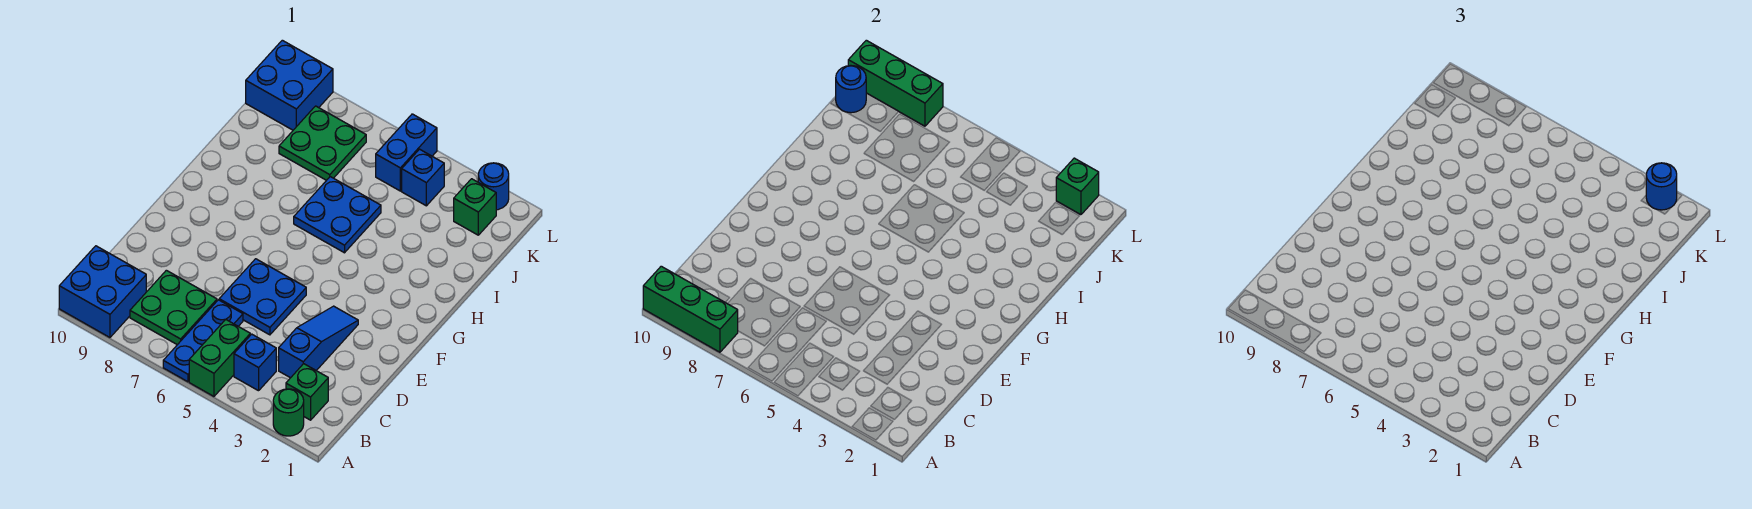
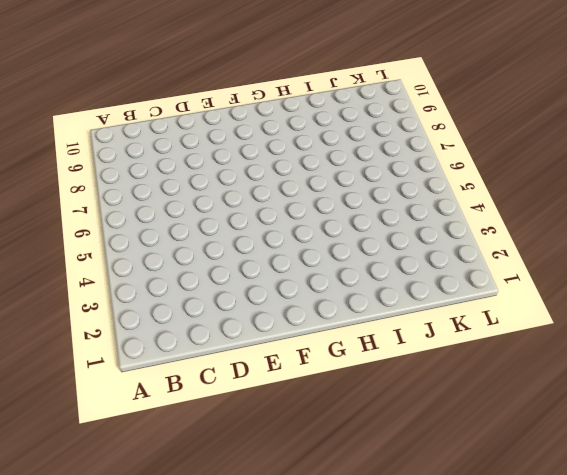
none -> green 1x1 round brick [273,389,304,436]
none -> green 1x2 brick [189,320,250,396]
none -> blue 1x3 plate [163,300,243,382]

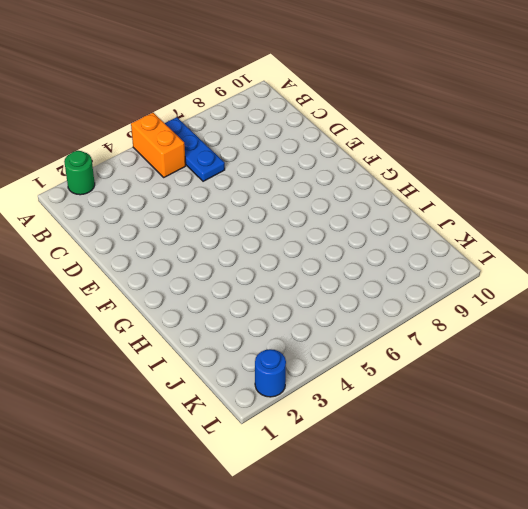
orange 1x2 brick [131,113,186,177] -> green 1x2 brick [189,320,250,396]
none -> blue 2x2 brick [59,246,146,337]
none -> green 1x1 brick [286,364,328,420]
none -> blue 1x1 brick [234,334,276,391]

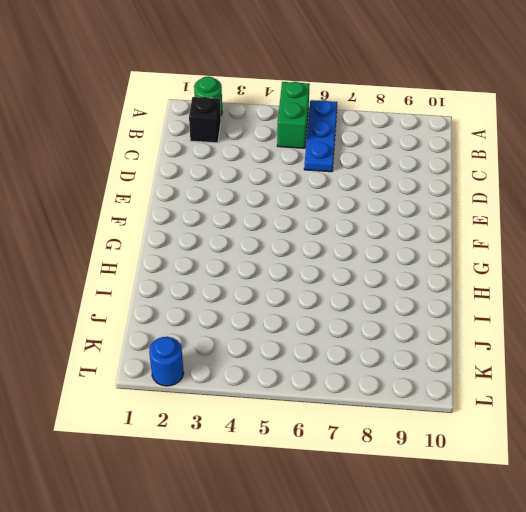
black 1x1 brick [189,97,221,143] -> green 1x1 brick [286,364,328,420]
none -> blue 2x2 brick [59,246,146,337]
none -> blue 1x1 brick [234,334,276,391]
none -> green 2x2 plate [130,270,217,345]

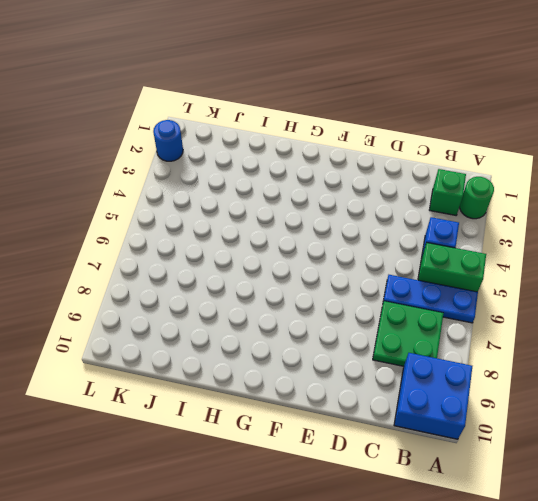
none -> blue 1x3 slope [279,306,358,378]
none -> blue 2x2 plate [219,259,306,335]
none -> blue 2x2 plate [294,177,381,253]

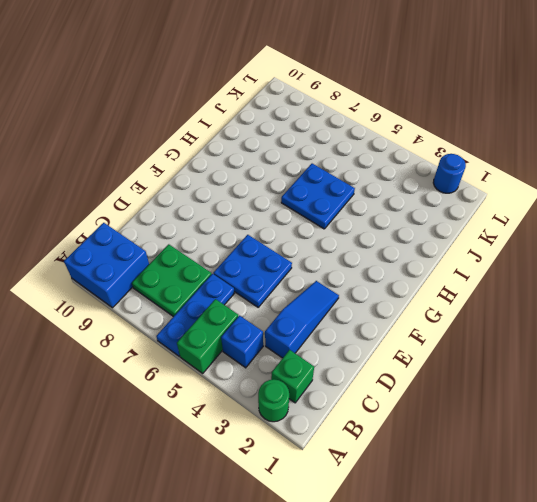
none -> green 2x2 plate [279,106,366,180]
none -> green 1x1 brick [454,179,496,235]
none -> blue 1x1 brick [402,149,444,206]

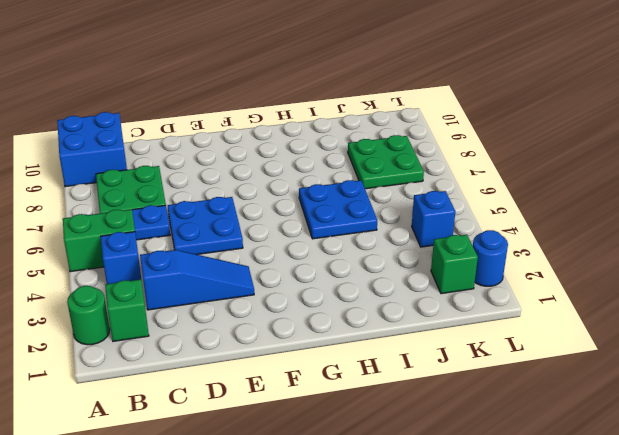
none -> blue 1x2 brick [376,114,437,191]
none -> blue 2x2 brick [246,40,333,130]
none -> green 1x3 brick [643,266,738,352]

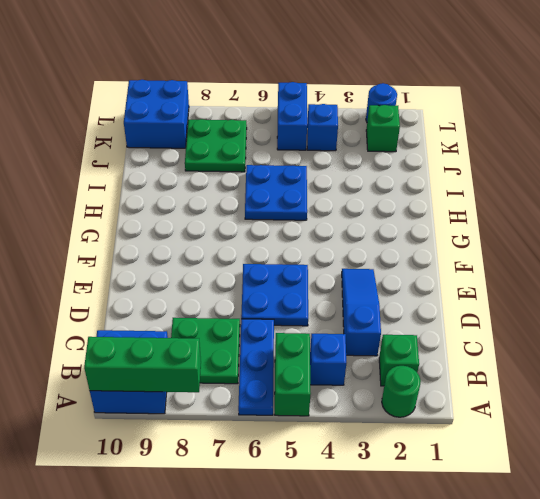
none -> blue 1x1 round brick [836,66,866,113]
none -> green 1x1 brick [1056,158,1099,215]
none -> green 1x3 brick [848,40,943,126]

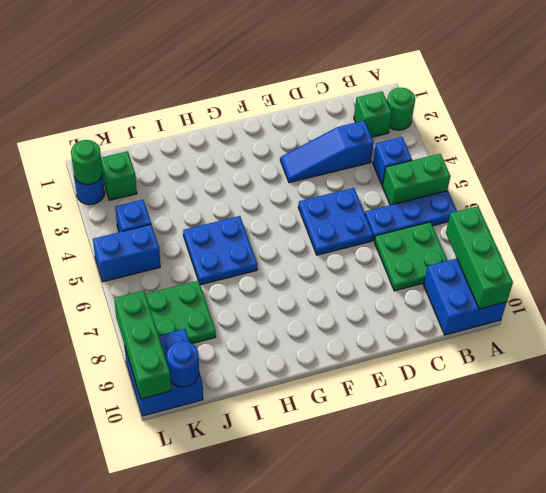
green 1x1 round brick [71,140,103,185] -> green 1x1 brick [1056,158,1099,215]
none -> blue 1x1 round brick [1646,163,1677,210]

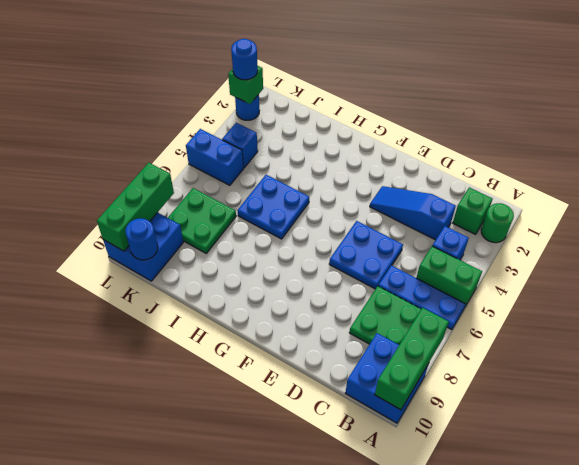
none -> green 1x1 brick [454,179,496,235]

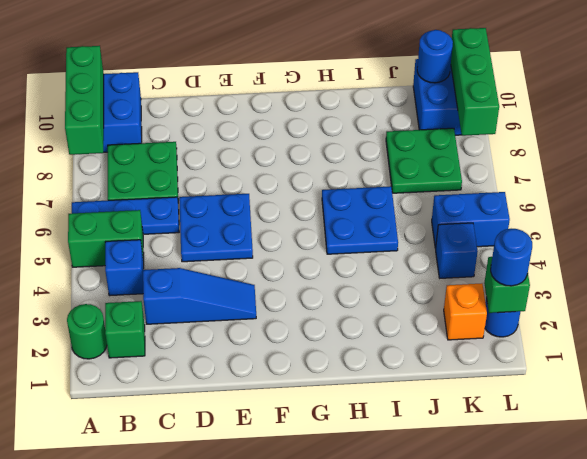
orange 1x1 brick [444,284,487,340] -> green 1x1 brick [454,179,496,235]

